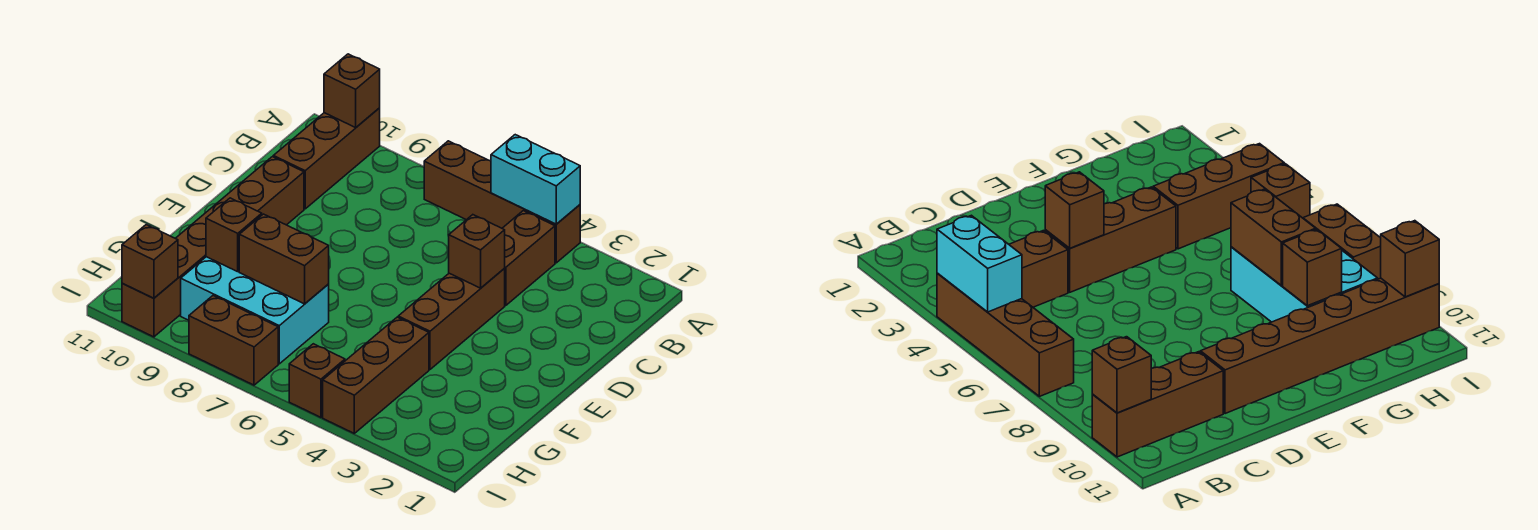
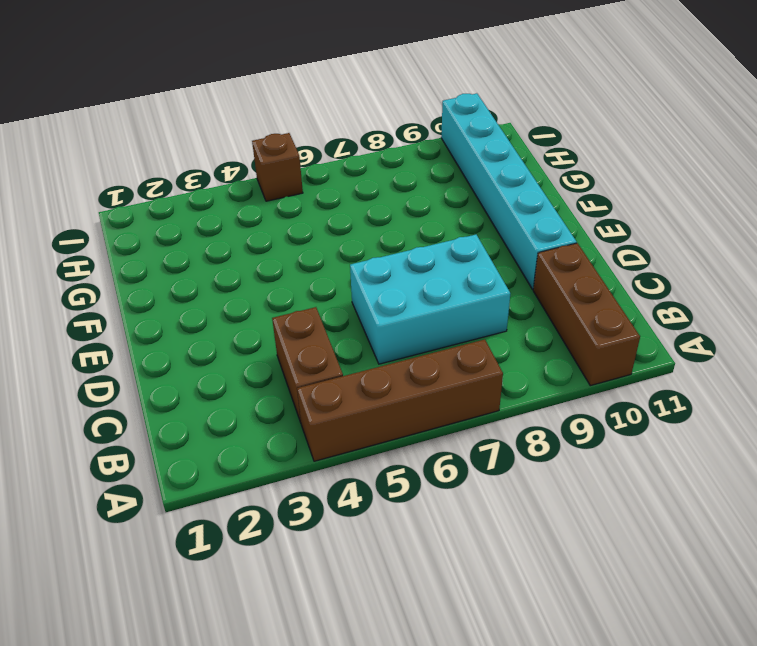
cyan 2x3 brick [350,235,510,364] -> cyan 2x3 brick moved to [181,257,329,364]
cyan 1x6 brick [441,93,577,289] -> brown 1x6 brick [122,157,304,337]
none -> brown 1x3 brick [398,269,505,369]
none -> brown 1x3 brick [323,317,429,433]
none -> brown 1x2 brick [189,296,278,385]

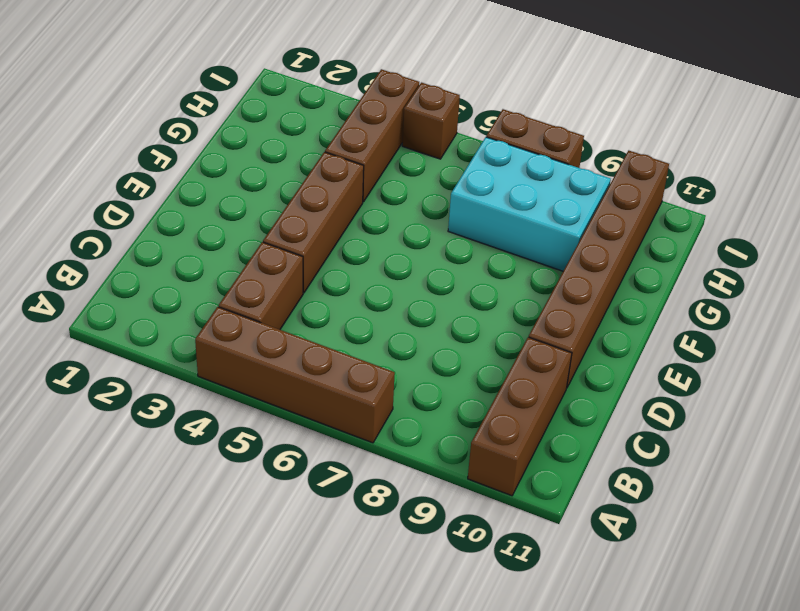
none -> cyan 1x2 brick [491,135,580,224]
none -> brown 1x1 brick [324,54,380,127]
none -> brown 1x1 brick [449,215,505,288]

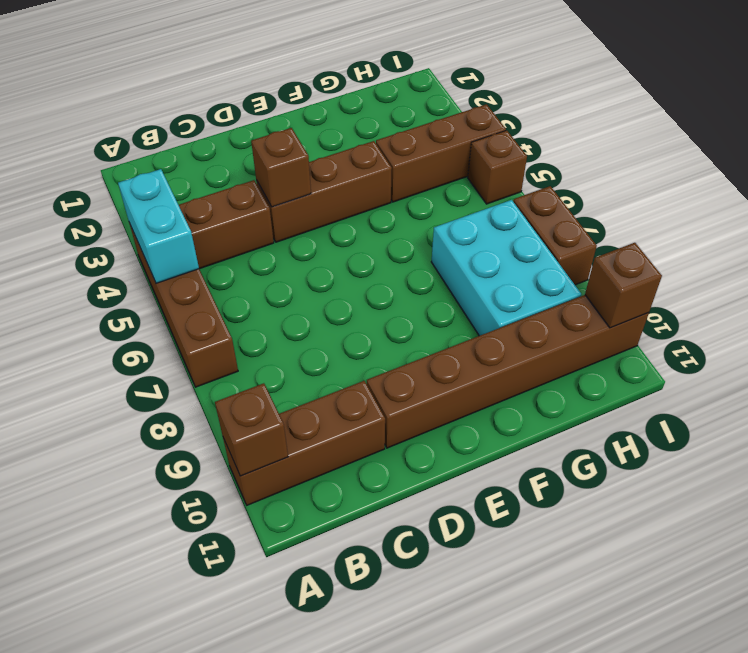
none -> brown 1x2 brick [239,214,329,304]
none -> brown 1x1 brick [206,198,262,272]

